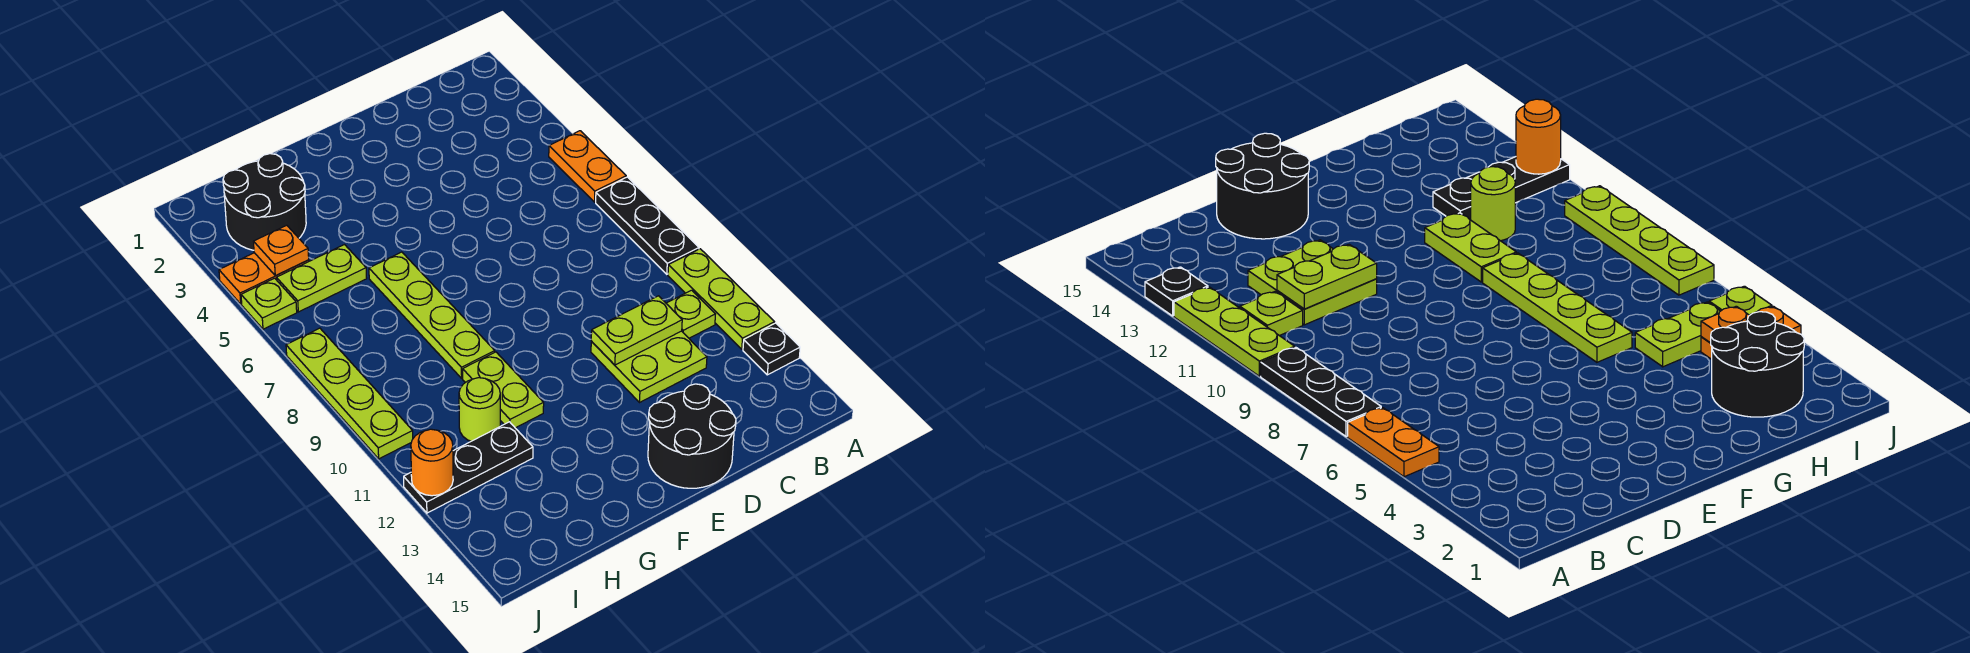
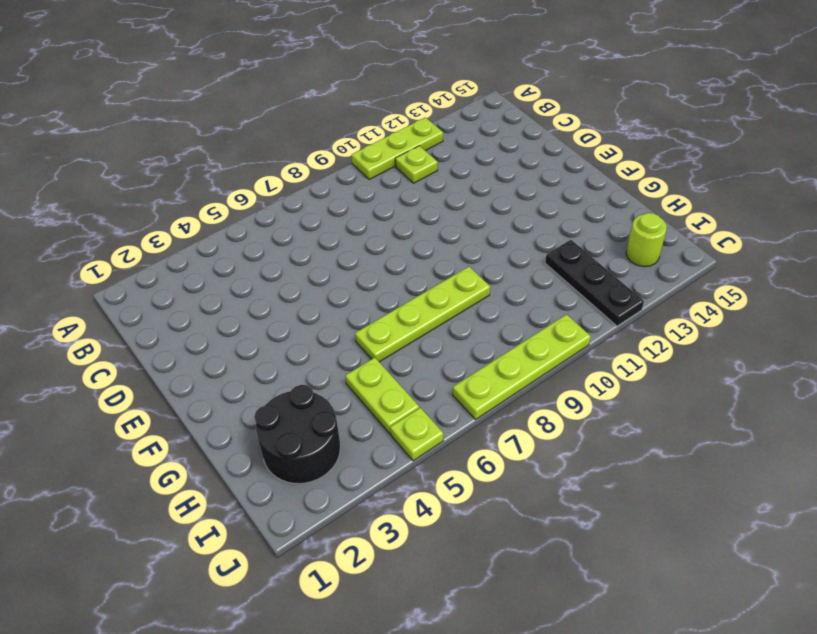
lime 1x1 round brick [626,213,667,267] -> lime 1x1 round brick moved to [459,378,500,441]
none -> orange 1x2 plate [549,131,626,202]
none -> black 1x3 plate [596,177,699,274]
none -> black 1x1 plate [743,323,800,375]

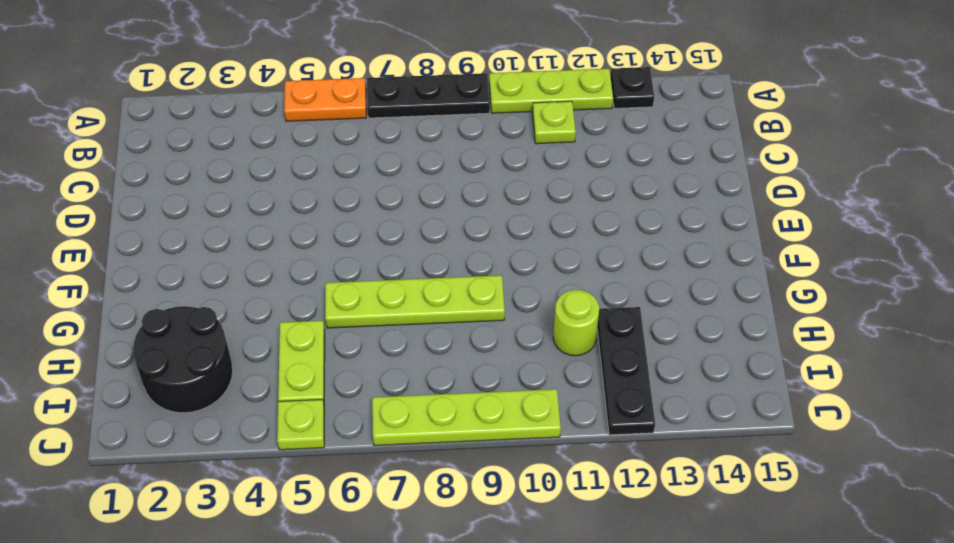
none -> lime 2x2 plate [591,331,707,402]
none -> black 2x2 round brick [648,384,736,488]
none -> lime 1x2 plate [463,352,544,428]

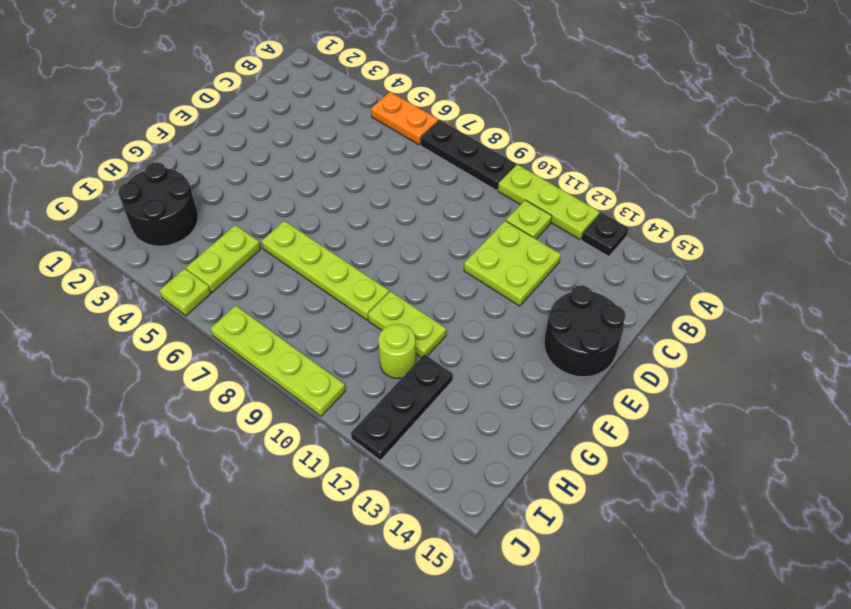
none -> orange 1x2 plate [219,253,309,304]
none -> lime 1x2 plate [591,296,682,365]
none -> orange 1x1 plate [253,225,309,276]

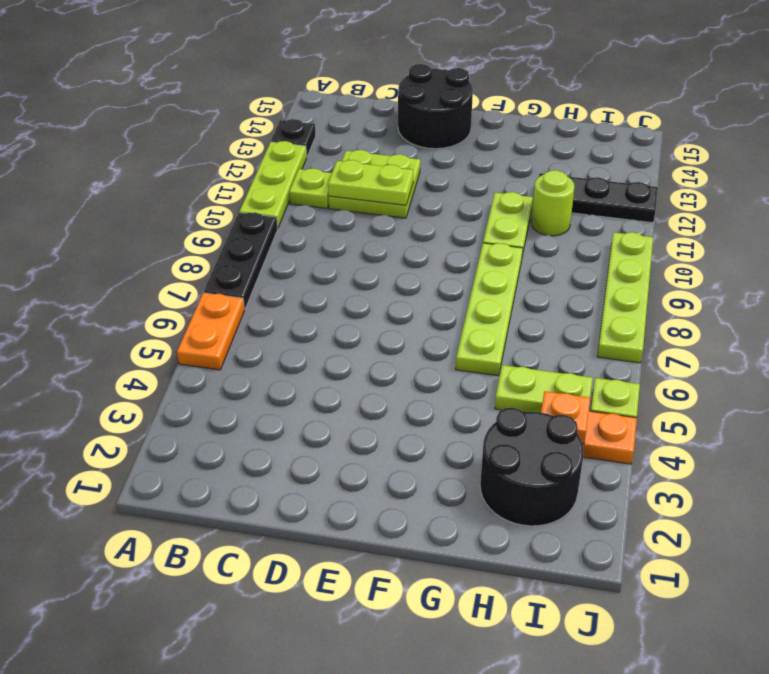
none -> orange 1x1 round brick [411,429,453,496]

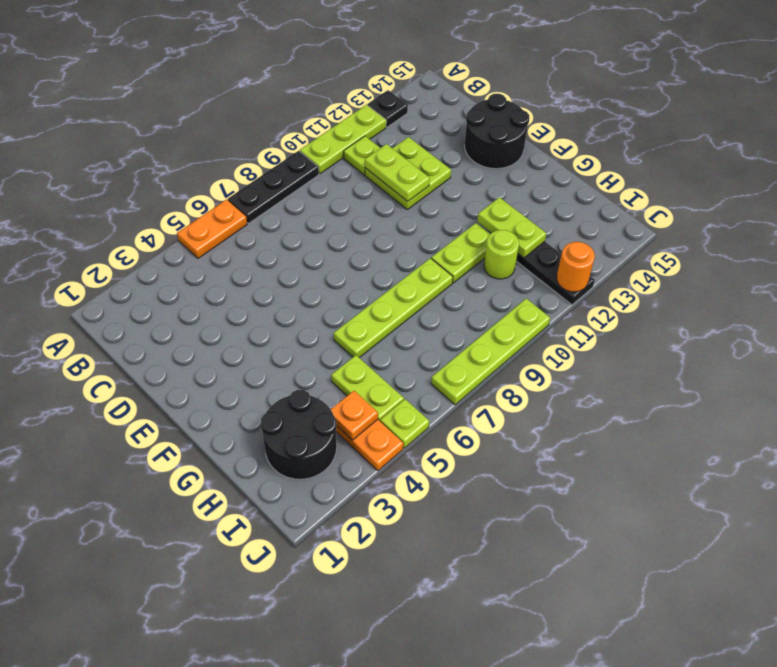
lime 1x2 plate [477,197,546,258] -> none

